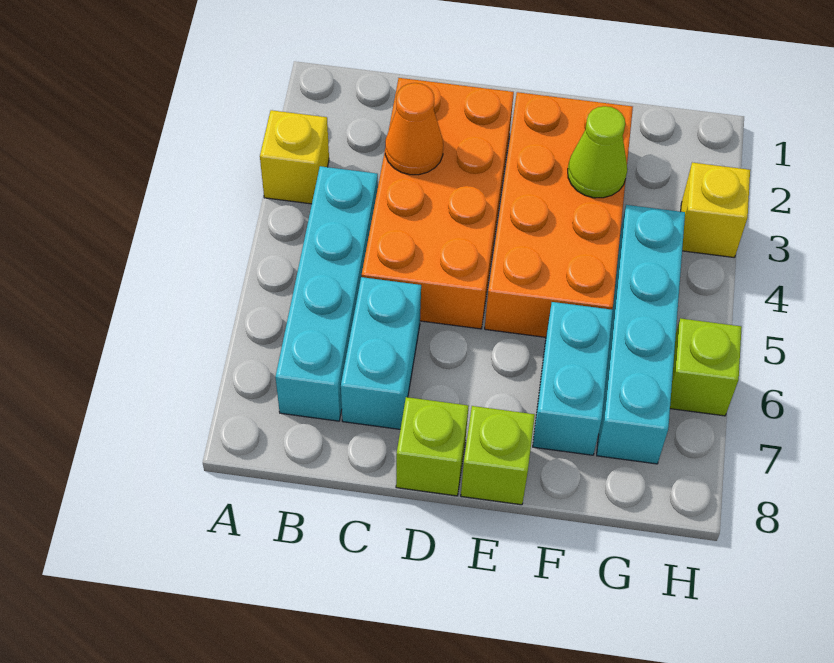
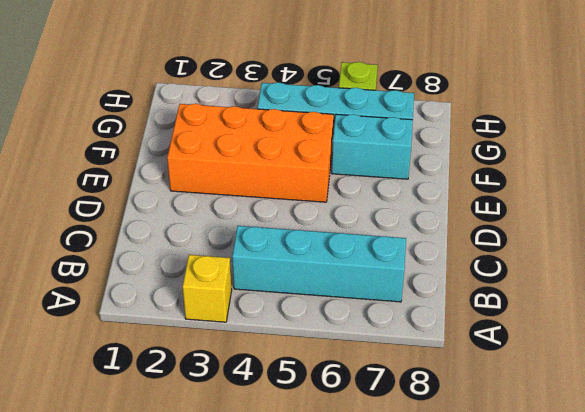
none -> orange 2x4 brick [362,78,514,329]
none -> cyan 1x2 brick [341,277,421,429]
none -> lime 1x1 brick [396,397,468,496]

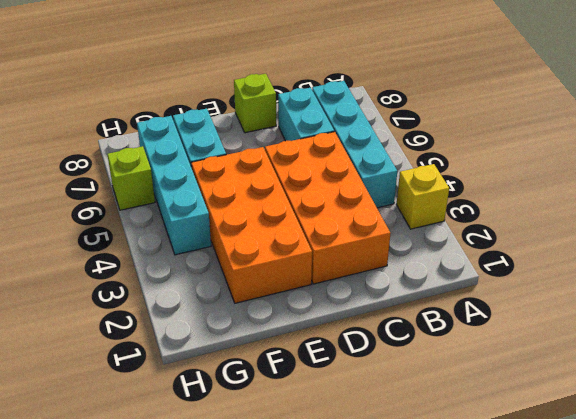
none -> lime 1x1 brick [461,406,535,505]
none -> yellow 1x1 brick [681,163,750,258]
none -> orange 1x1 cone [385,83,443,175]

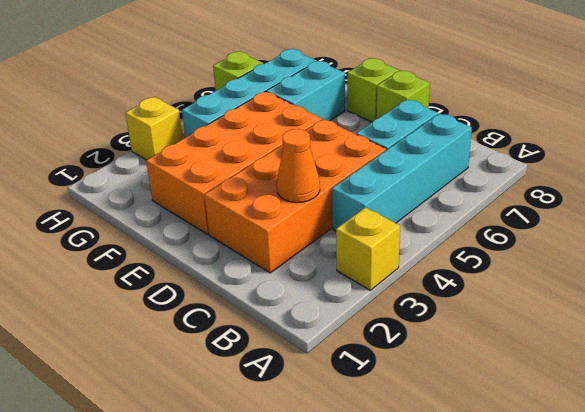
none -> lime 1x1 cone [568,106,627,198]

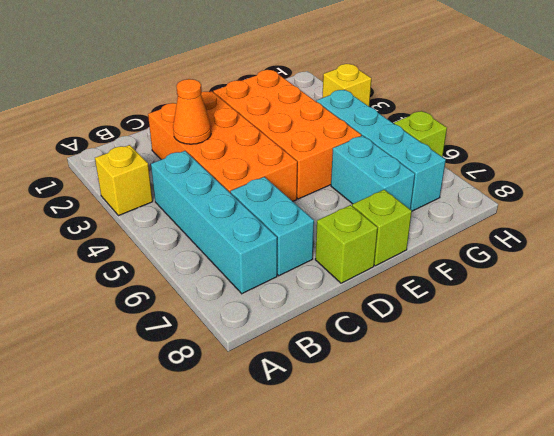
none -> lime 1x1 cone [568,106,627,198]

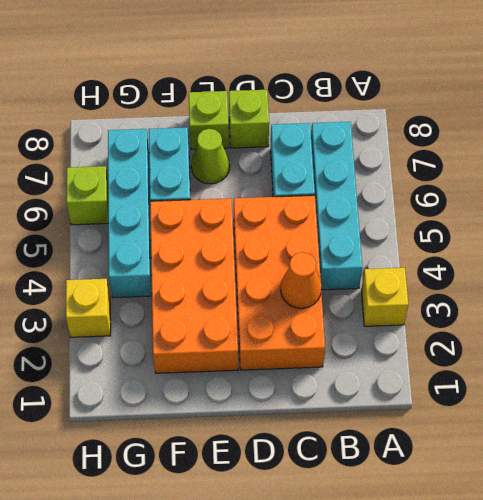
lime 1x1 cone [191,129,230,184] -> lime 1x1 cone moved to [568,106,627,198]

